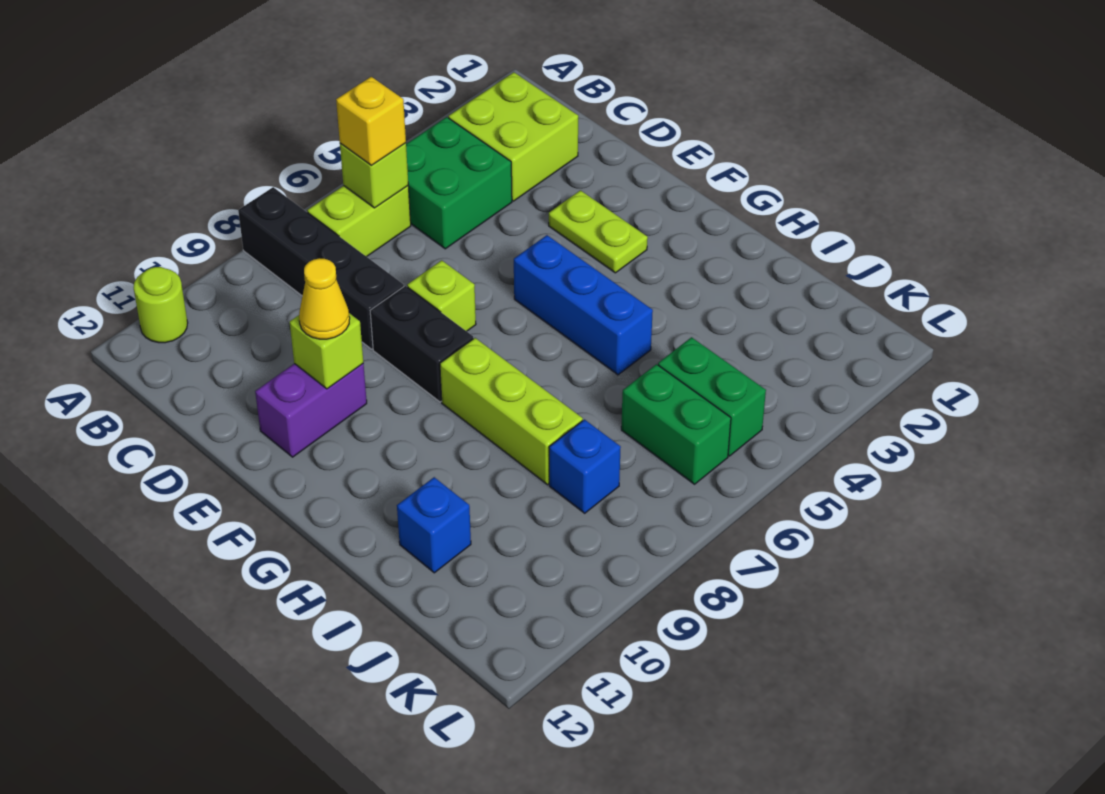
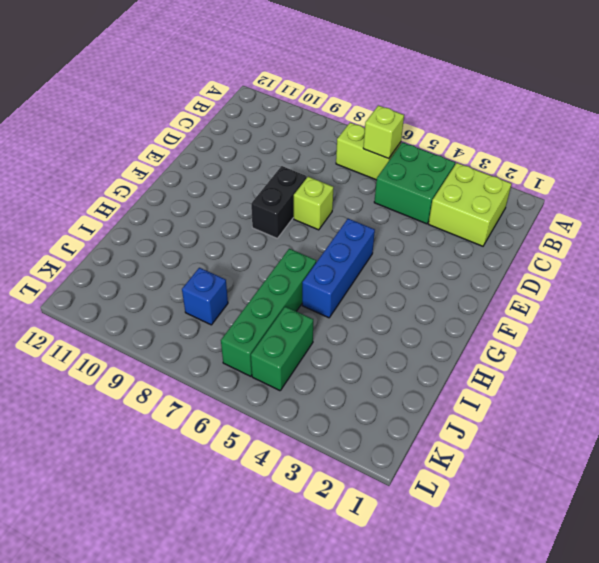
green 1x4 brick [221,249,316,376] -> green 1x2 brick [621,364,731,484]
none -> black 1x4 brick [238,187,404,349]
none -> lime 1x1 round brick [134,267,188,343]
none -> lime 1x2 plate [549,190,648,273]

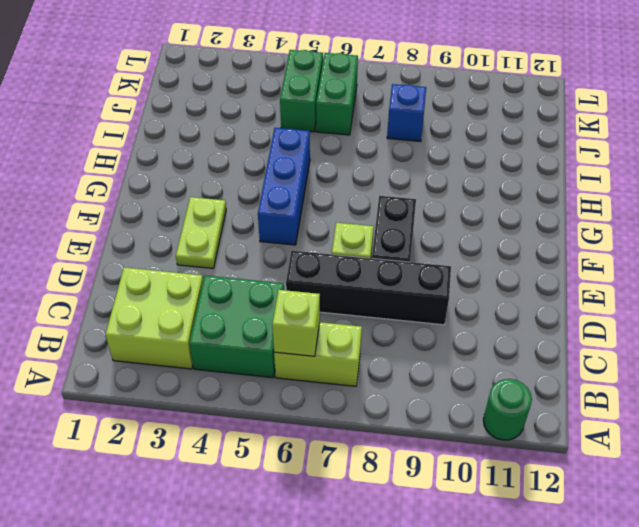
green 1x1 round brick [483,379,532,440] -> lime 1x1 round brick [134,267,188,343]
black 1x4 brick [286,251,451,325] -> black 1x4 brick turned to [238,187,404,349]
none -> purple 1x2 brick [255,364,367,457]
none -> lime 1x3 brick [440,338,583,485]
none -> blue 1x1 brick [397,477,471,573]

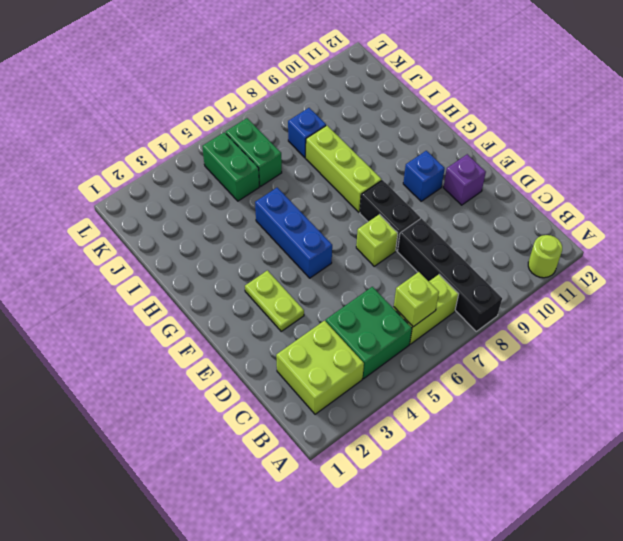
purple 1x1 brick [443,154,486,205] -> purple 1x2 brick [255,364,367,457]
blue 1x1 brick [403,151,445,201] -> blue 1x1 brick moved to [397,477,471,573]
none -> lime 1x1 brick [290,313,363,389]
none -> yellow 1x1 brick [336,77,406,166]
none -> yellow 1x1 cone [299,258,350,339]

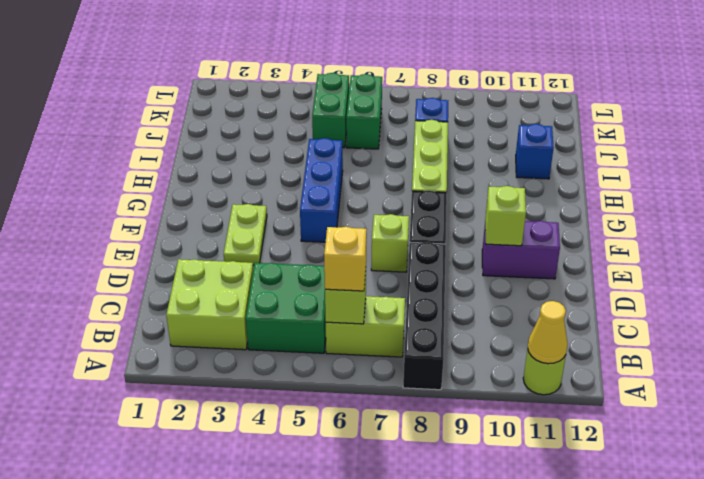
yellow 1x1 cone [528,301,568,364] -> yellow 1x1 cone moved to [299,258,350,339]

